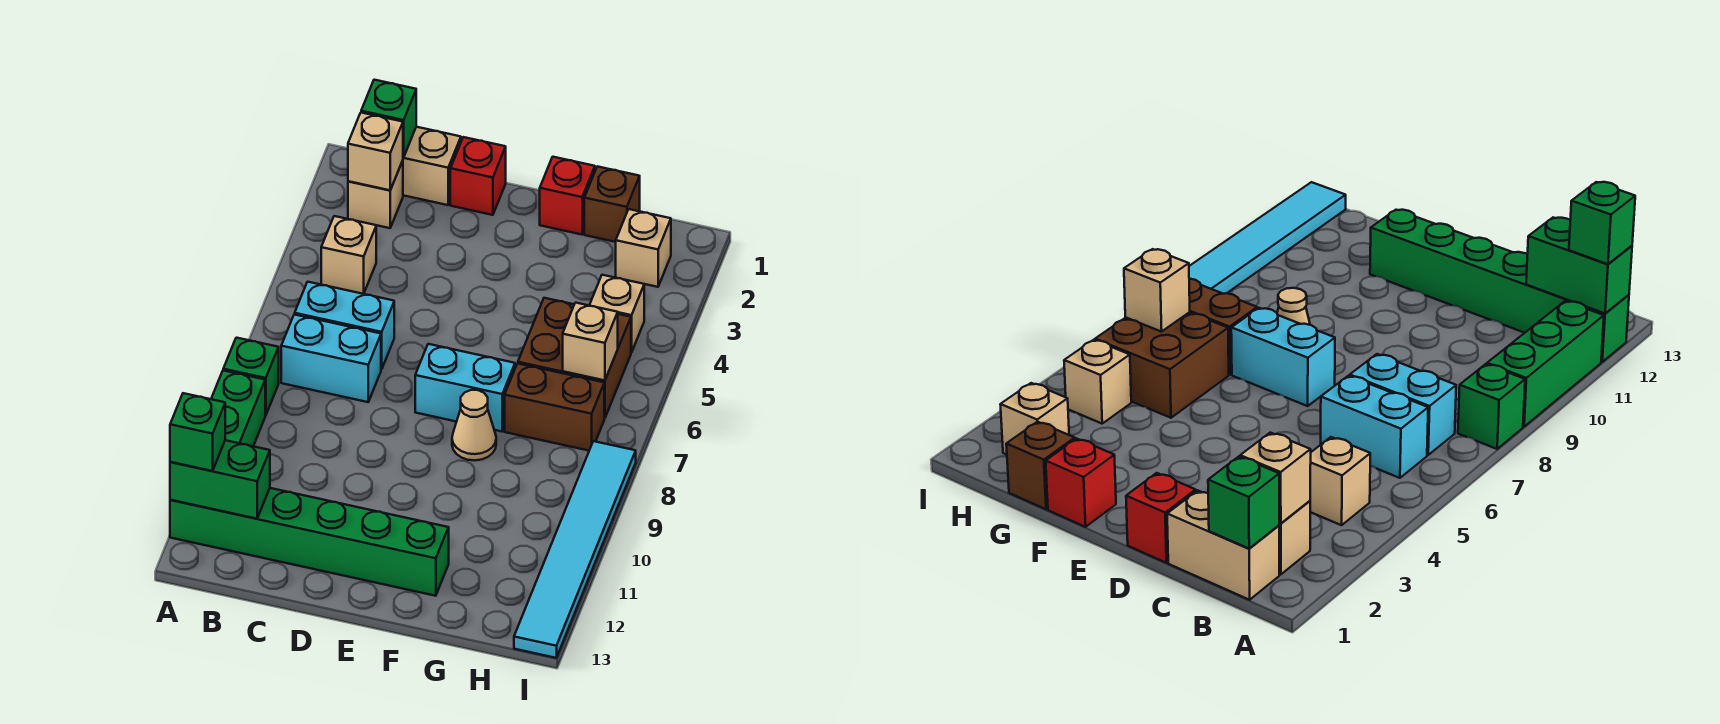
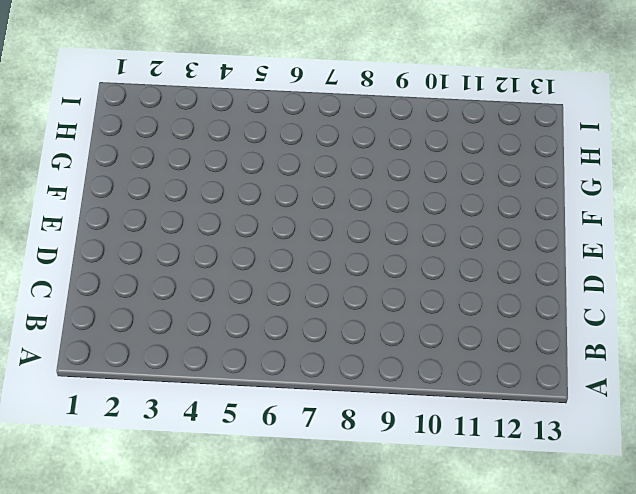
none -> green 1x1 brick [223,338,279,415]
none -> green 1x3 brick [211,370,265,446]
none -> green 1x6 brick [170,488,449,596]

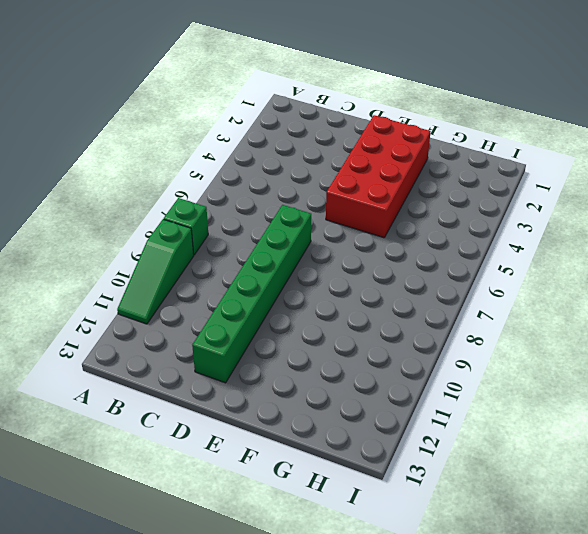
green 1x3 slope [117,219,194,324] -> green 1x3 brick [211,370,265,446]
green 1x6 brick [192,205,311,383] -> green 1x6 brick turned to [170,488,449,596]
red 2x4 brick [326,115,431,238] -> none
none -> tan 1x2 brick [403,127,461,205]
none -> tan 1x1 brick [348,161,403,228]
none -> tan 1x1 brick [321,216,376,294]

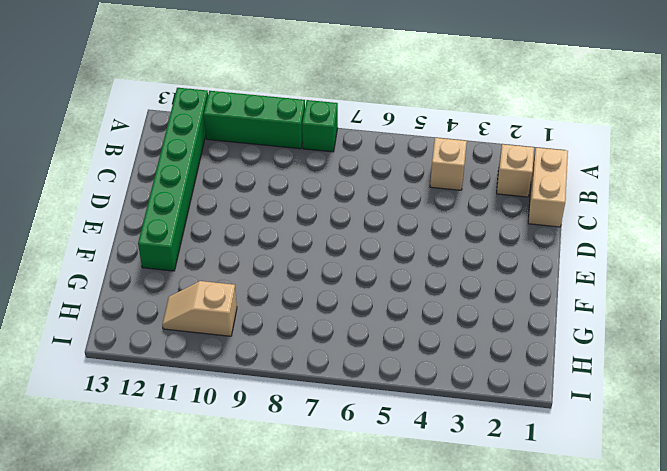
tan 1x2 slope [162,281,237,336] -> none
none -> cyan 1x2 brick [295,282,394,369]
none -> cyan 1x2 brick [281,314,381,402]
none -> red 1x1 brick [450,137,506,215]

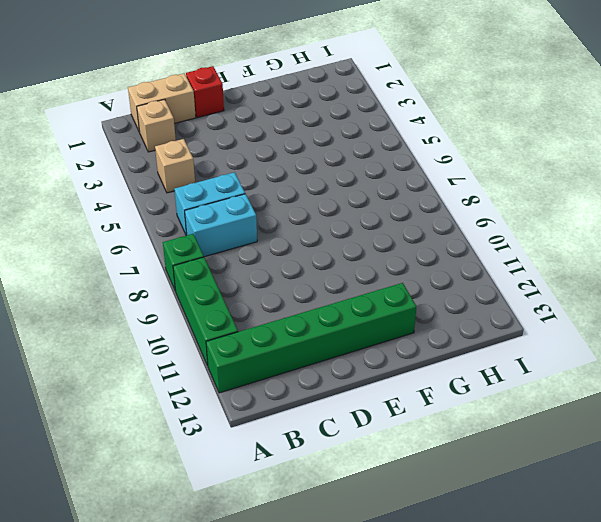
none -> cyan 1x2 brick [415,344,515,431]
none -> red 1x1 brick [540,157,595,234]
none -> tan 1x1 cone [452,390,496,461]

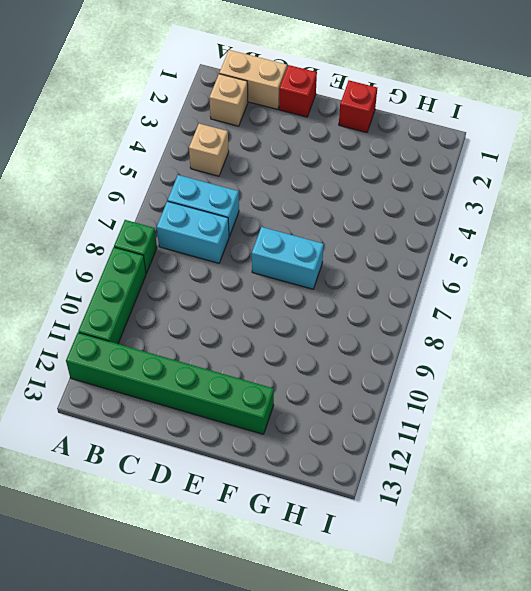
none -> tan 1x1 cone [452,390,496,461]
none -> brown 1x1 brick [584,166,640,242]
none -> brown 2x2 brick [518,298,631,418]

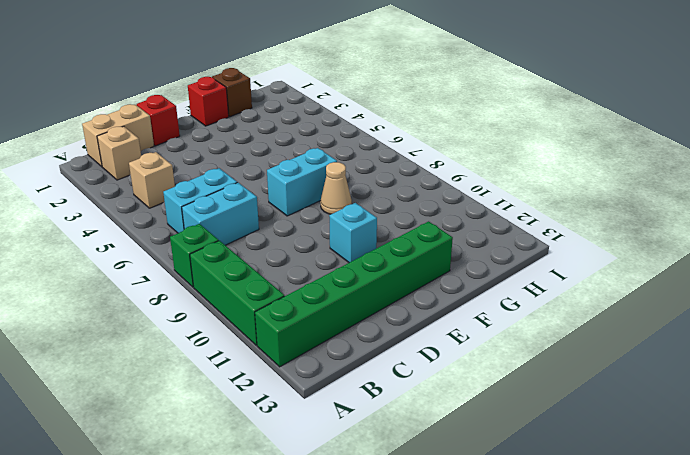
cyan 1x1 brick [329,203,377,263] -> none
none -> brown 2x2 brick [518,298,631,418]
none -> brown 1x2 brick [505,364,604,451]
none -> tan 1x1 brick [616,209,671,287]

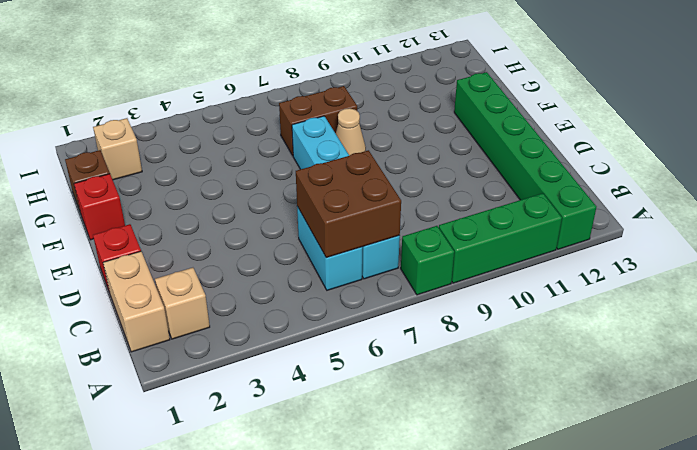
brown 2x2 brick [296,150,401,258] -> brown 2x2 brick moved to [518,298,631,418]
brown 1x2 brick [279,86,357,155] -> brown 1x2 brick turned to [505,364,604,451]
none -> tan 1x1 brick [321,216,376,294]
none -> tan 1x1 brick [589,275,644,353]
none -> cyan 1x6 tile [514,441,636,658]

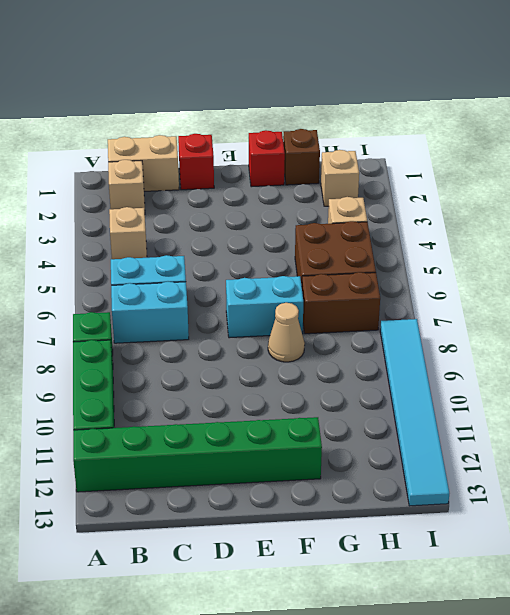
none -> green 1x2 brick [170,440,270,519]
none -> green 1x1 brick [361,80,416,158]
none -> tan 1x1 brick [348,113,403,190]

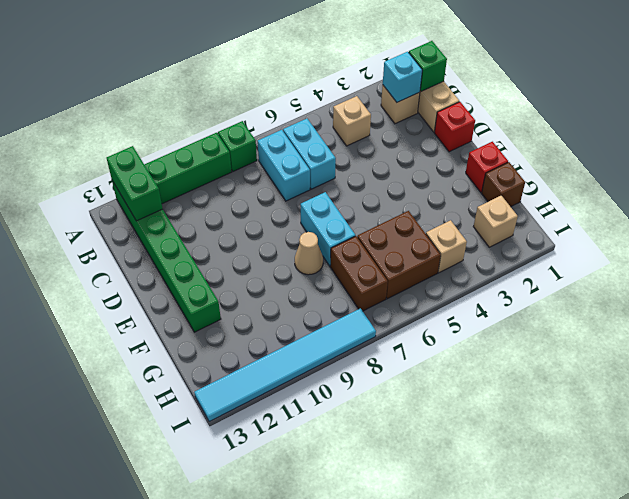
cyan 1x1 brick [383,52,422,102] -> tan 1x1 brick [348,113,403,190]
none -> tan 1x1 brick [563,303,618,381]
none -> green 1x1 brick [170,393,225,471]

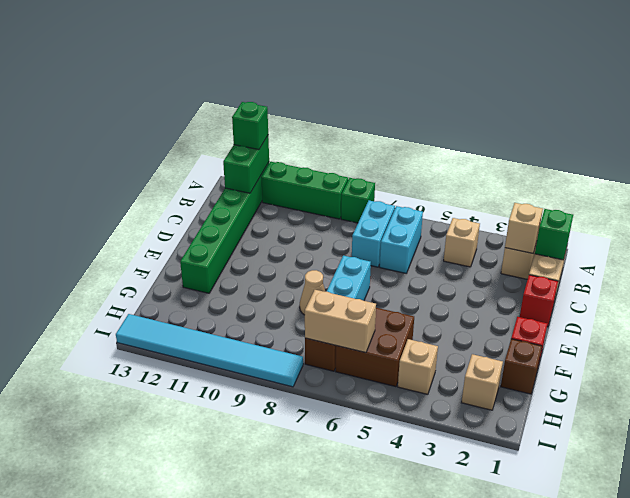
tan 1x2 brick [305,290,376,353] -> tan 1x1 brick [563,303,618,381]

